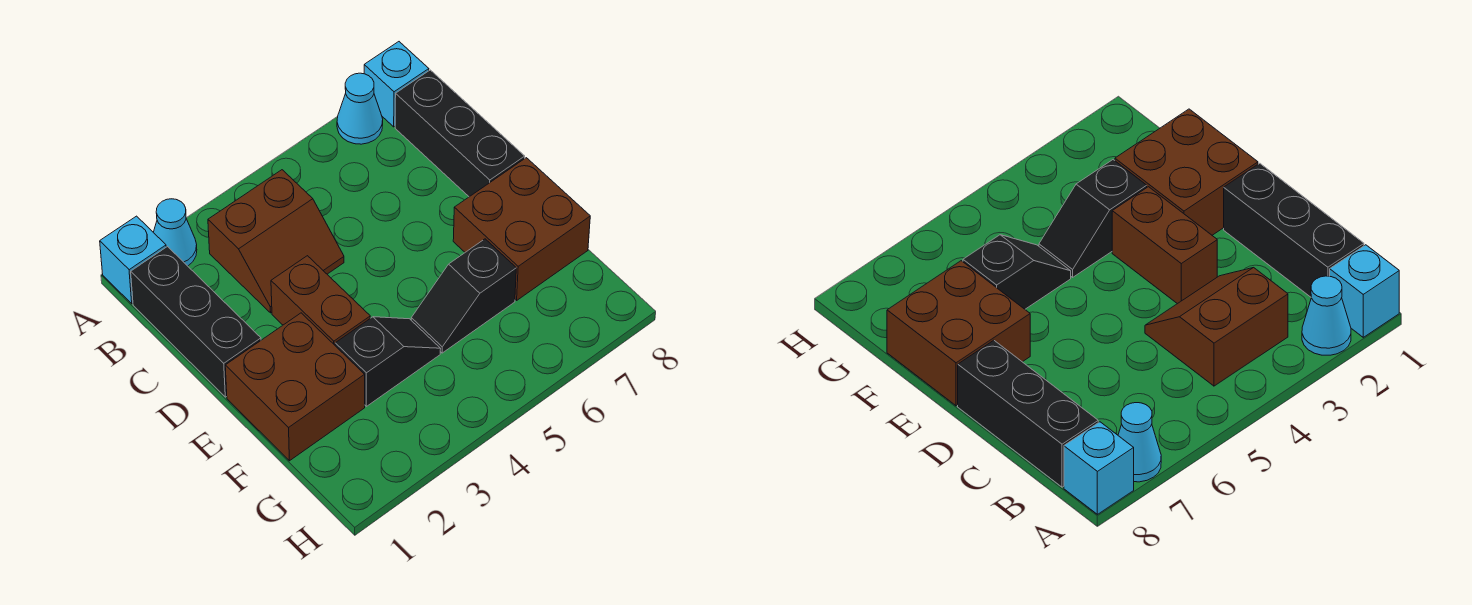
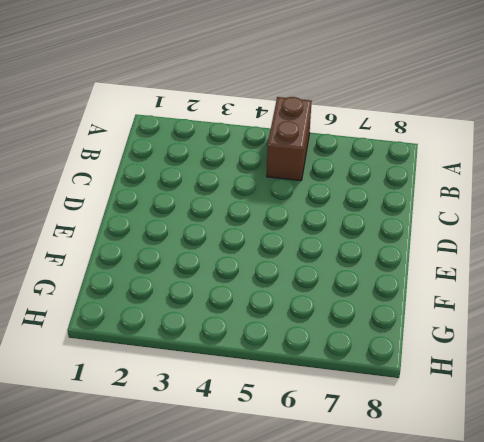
brown 1x2 brick [267,97,312,181] -> brown 1x2 brick moved to [271,256,370,345]
none -> cyan 1x1 brick [100,216,166,304]
none -> cyan 1x1 cone [153,199,197,266]
none -> cyan 1x1 cone [337,73,383,144]

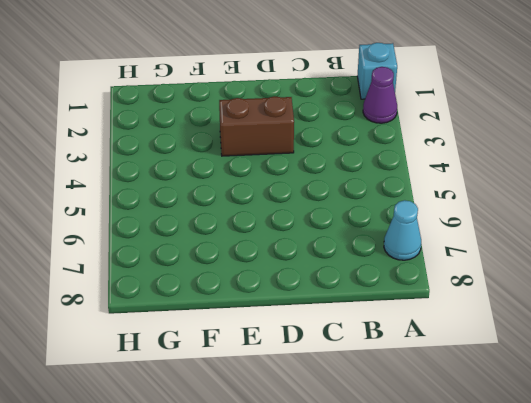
purple 1x1 cone [363,67,397,123] -> cyan 1x1 cone [153,199,197,266]
none -> cyan 1x1 brick [364,42,429,127]
none -> black 1x3 brick [131,247,261,397]
none -> brown 2x2 slope [208,170,344,313]

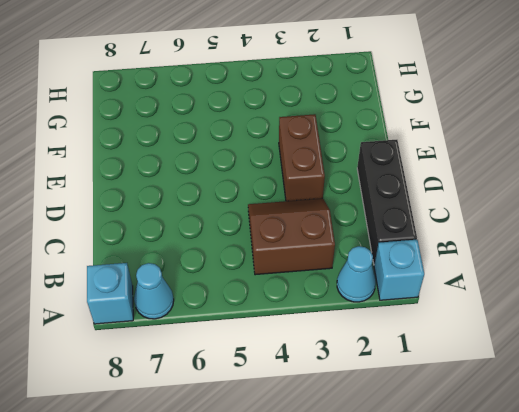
none -> black 1x3 brick [395,70,525,197]
none -> brown 2x2 brick [225,313,365,461]
none -> brown 2x2 brick [453,158,590,300]

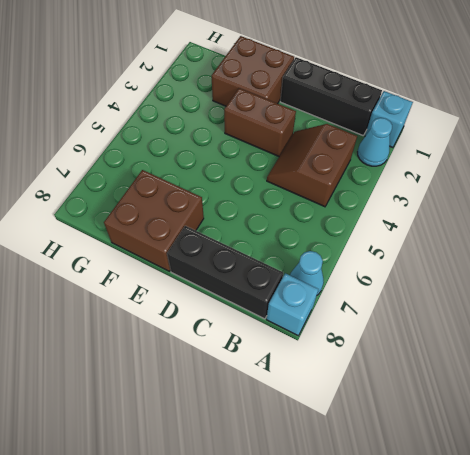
none -> black 1x2 slope [335,317,441,406]
none -> black 1x2 slope [411,239,516,353]

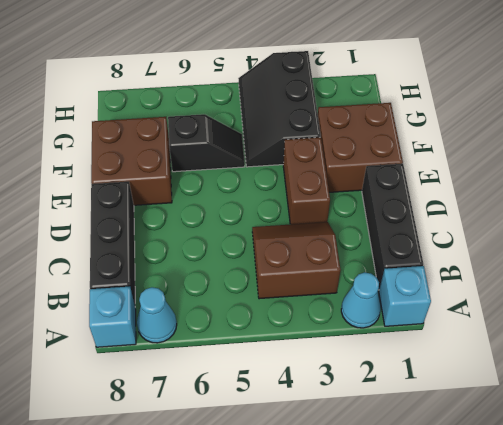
black 2x3 slope [238,51,321,167] -> black 1x2 slope [335,317,441,406]

